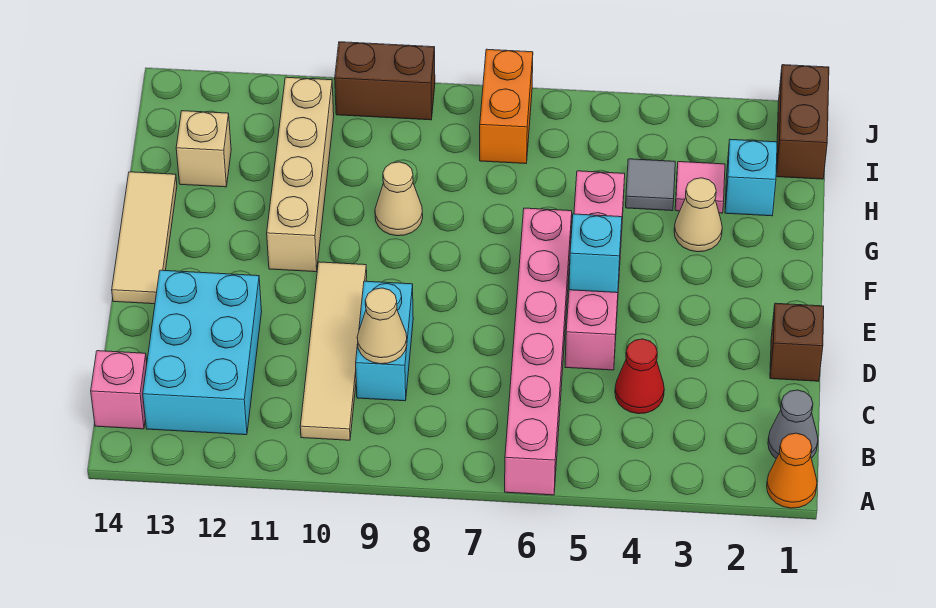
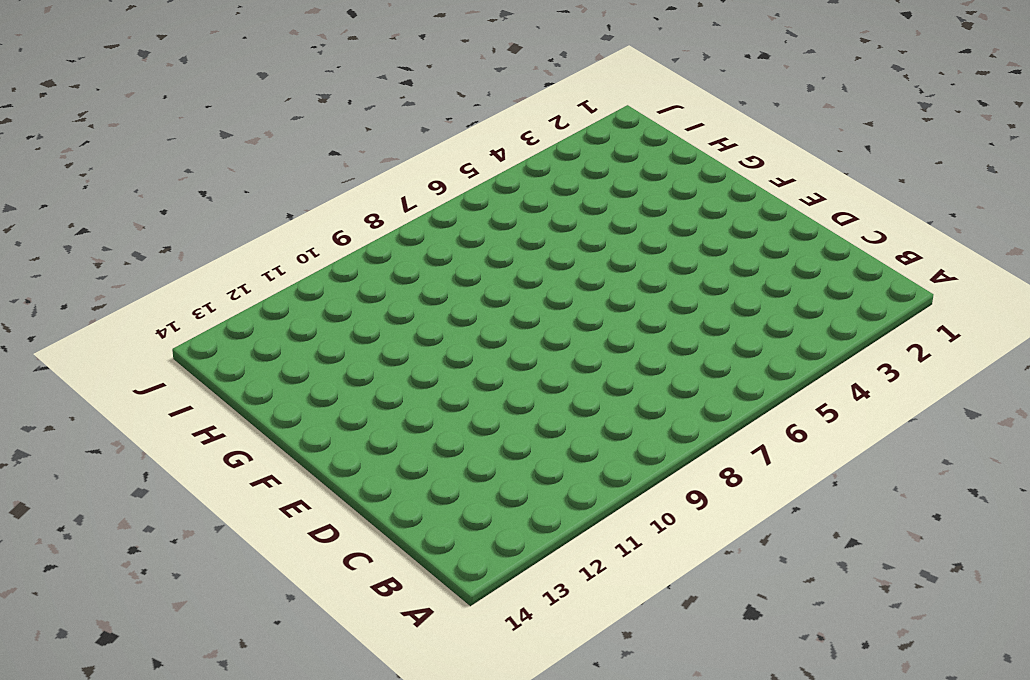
none -> orange 1x1 cone [767,433,817,508]
none -> pink 1x6 brick [505,208,572,495]
none -> grey 1x1 cone [768,390,818,459]

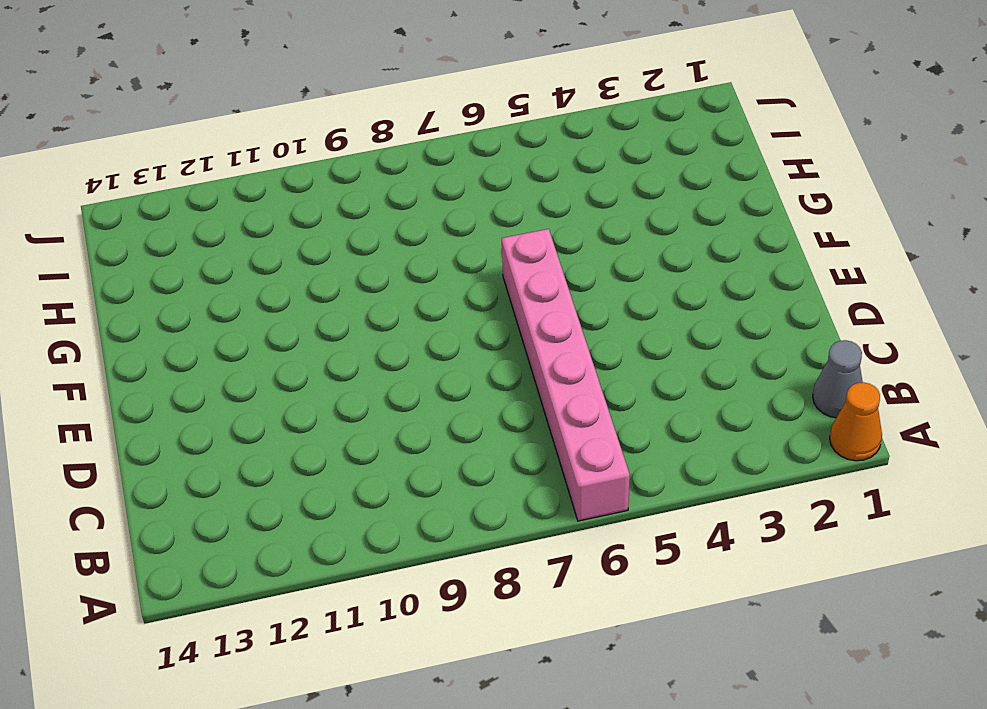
none -> tan 1x4 tile [300,262,367,440]
none -> cyan 2x3 brick [143,270,262,435]
none -> pink 1x1 brick [91,351,147,429]

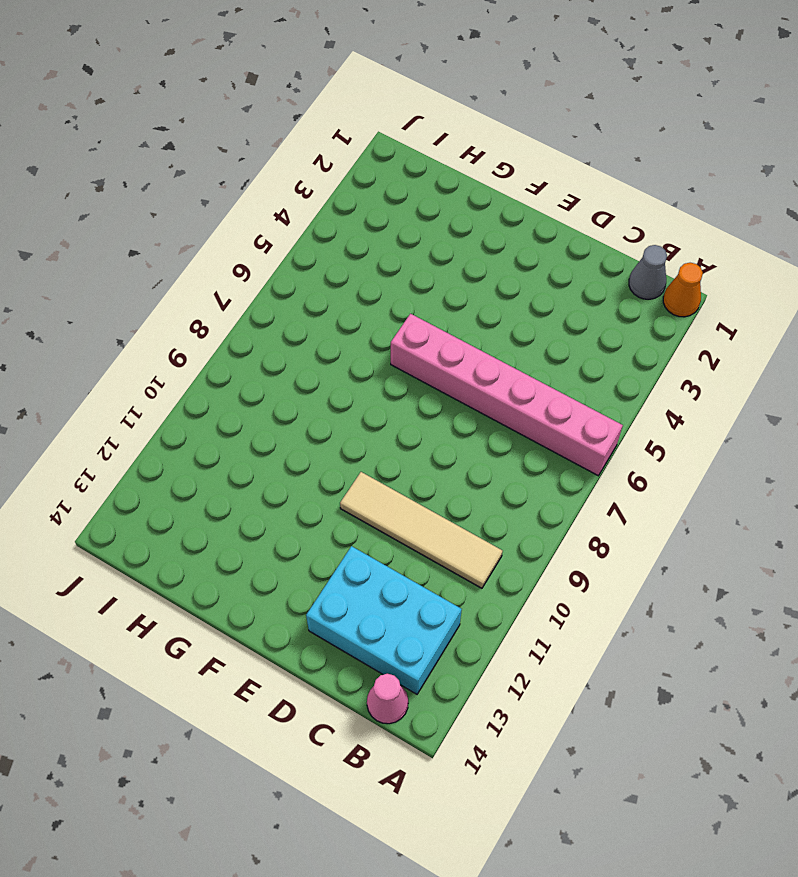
pink 1x1 cone [367,674,408,724] -> pink 1x1 brick [91,351,147,429]
none -> red 1x1 cone [615,339,664,414]
none -> cyan 1x2 brick [356,281,413,401]
none -> brown 1x1 brick [770,303,824,381]

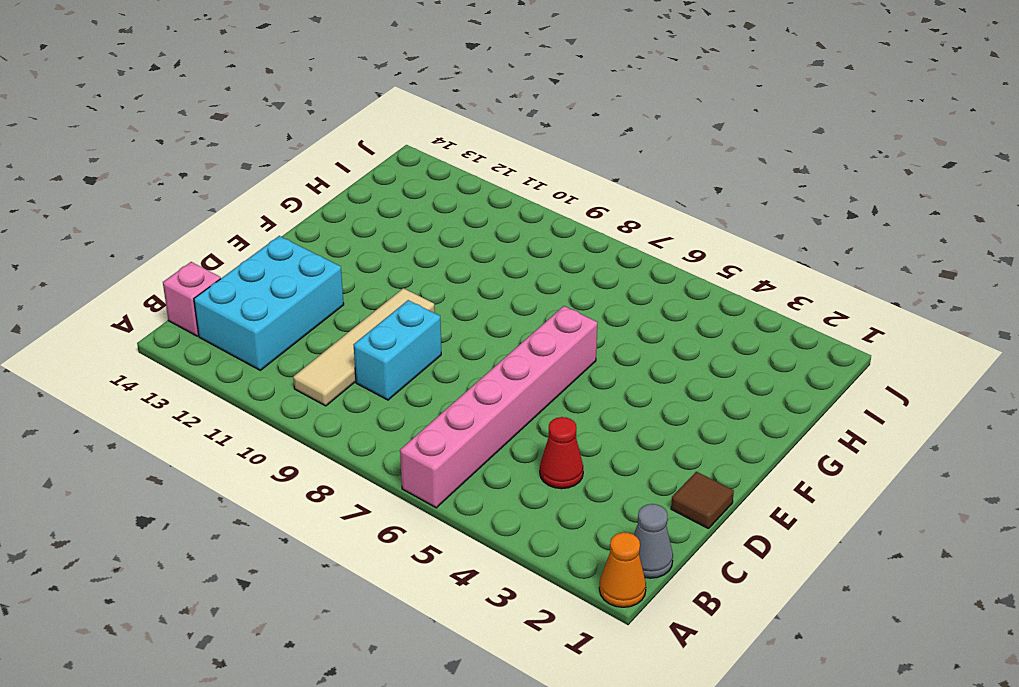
brown 1x1 tile [671,472,734,529] -> brown 1x1 brick [770,303,824,381]
none -> pink 1x4 brick [565,171,625,370]
none -> tan 1x3 tile [112,172,177,304]
none -> tan 1x4 brick [267,77,334,272]

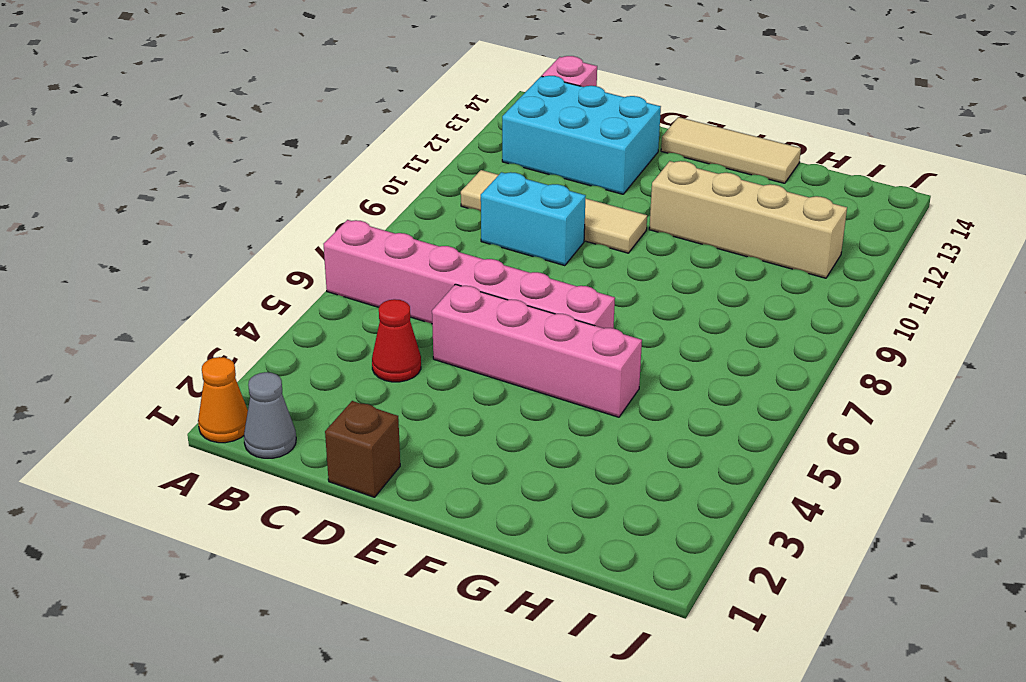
none -> tan 1x1 cone [674,178,722,252]
none -> tan 1x1 cone [375,162,423,236]
none -> cyan 1x1 brick [725,139,777,216]

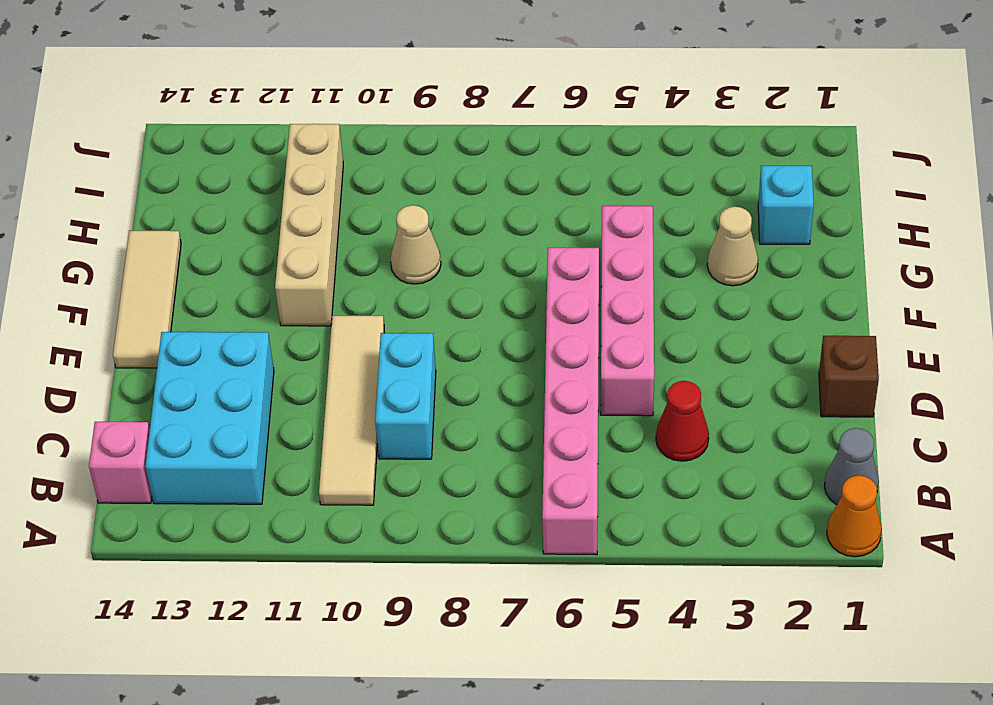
none -> pink 1x1 tile [675,162,725,213]
none -> grey 1x1 tile [626,159,675,211]
none -> tan 1x1 brick [176,111,231,187]

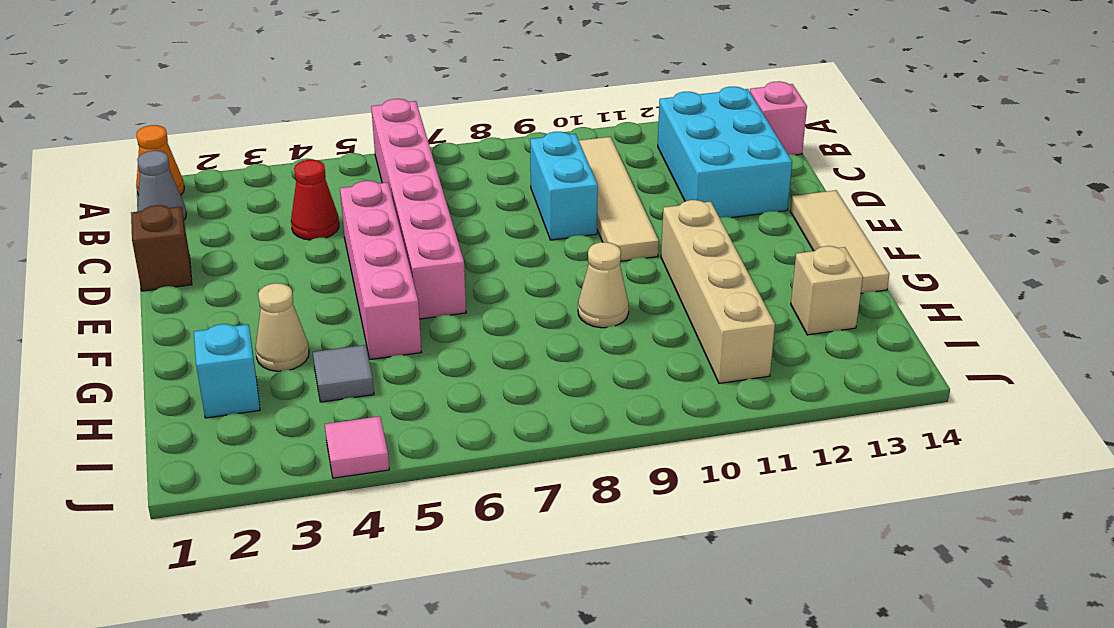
pink 1x1 tile [325,416,389,478] -> pink 1x1 tile moved to [675,162,725,213]
none -> brown 1x2 brick [776,65,829,179]
none -> orange 1x2 brick [480,49,533,164]
none -> brown 1x2 brick [335,42,435,120]

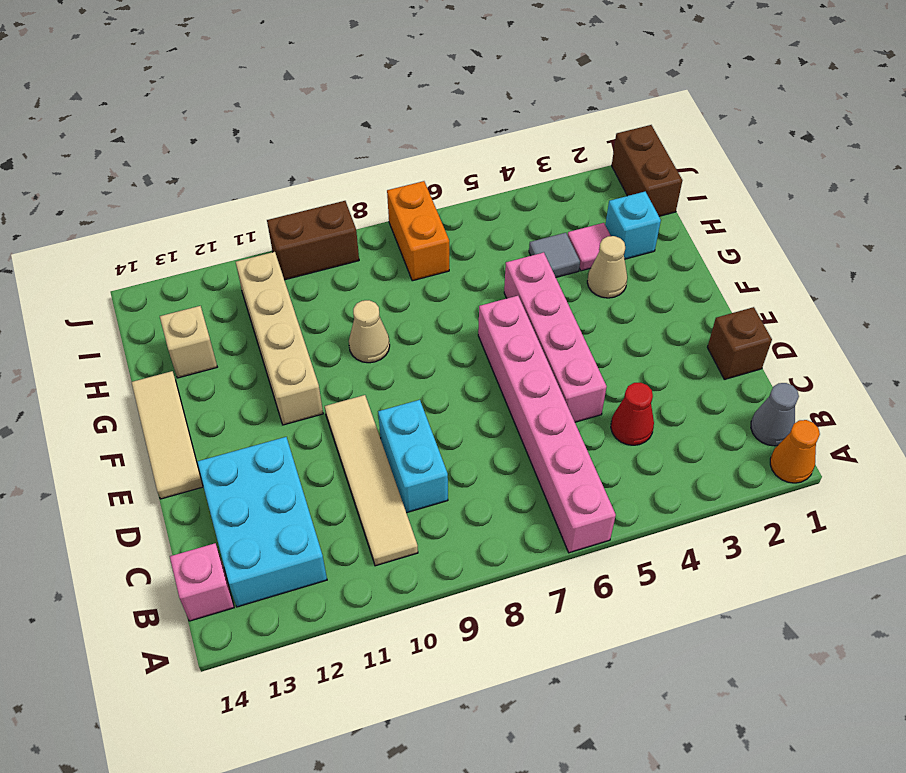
none -> tan 1x1 cone [357,288,407,364]
none -> cyan 1x1 brick [569,214,622,293]

